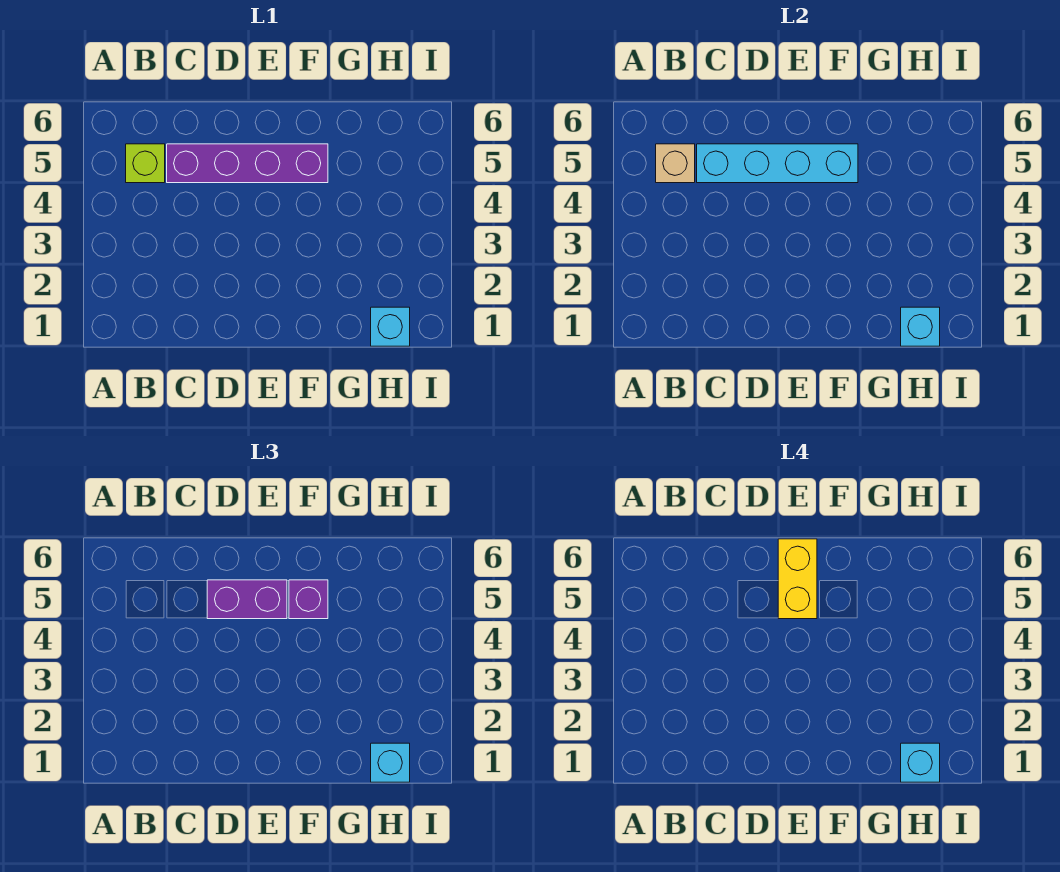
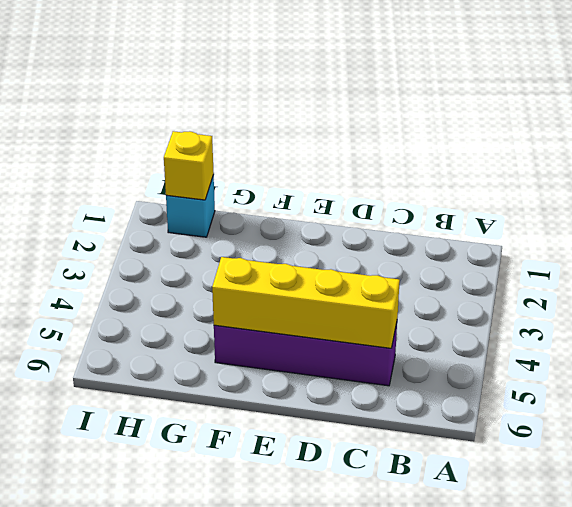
yellow 1x4 brick [212,257,400,348] -> cyan 1x4 brick [697,144,858,183]
yellow 1x1 brick [164,131,214,200] -> cyan 1x1 brick [901,307,940,346]
none -> lime 1x1 brick [126,144,165,183]
none -> tan 1x1 brick [656,144,695,183]

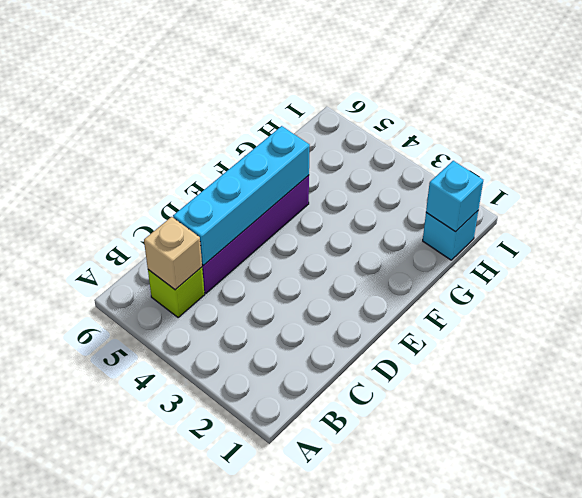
none -> purple 1x2 brick [207,580,287,619]
none -> purple 1x1 brick [289,580,328,619]

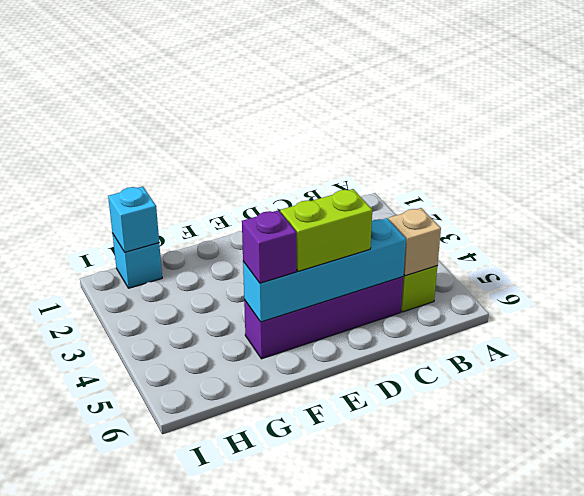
lime 1x2 brick [280,189,372,271] -> purple 1x2 brick [207,580,287,619]
none -> cyan 1x1 brick [371,743,410,782]
none -> yellow 1x2 brick [778,539,817,619]

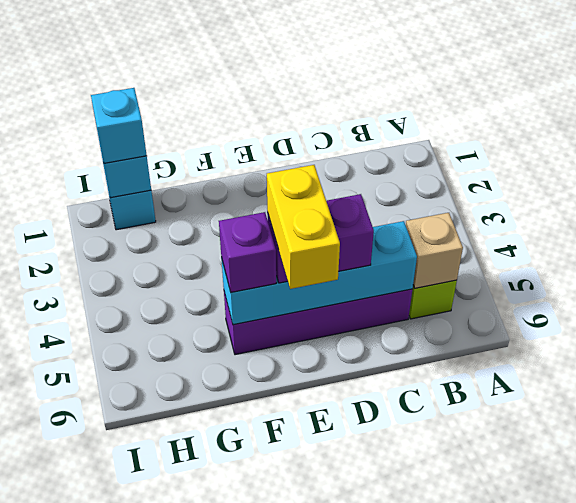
none -> cyan 1x1 brick [901,743,940,782]

